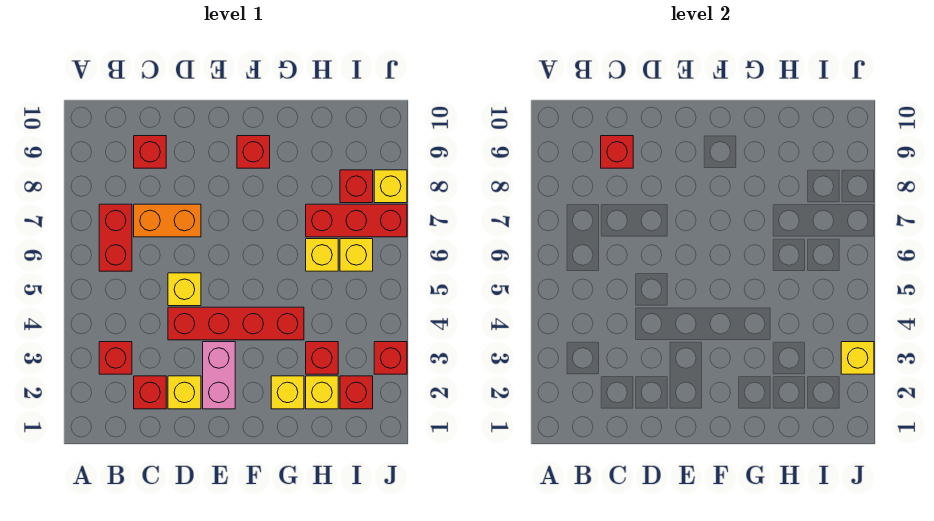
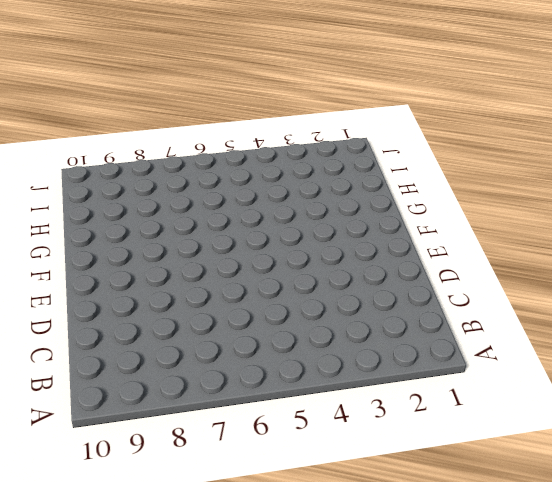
none -> red 1x1 brick [99,342,132,374]
none -> red 1x2 brick [99,204,132,271]
none -> red 1x1 brick [134,376,166,409]

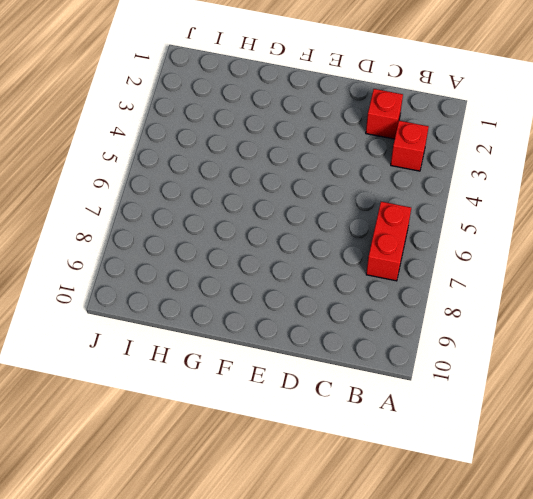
none -> orange 1x2 brick [134,204,201,237]
none -> red 1x1 brick [134,136,166,168]
none -> yellow 1x1 brick [168,376,201,409]

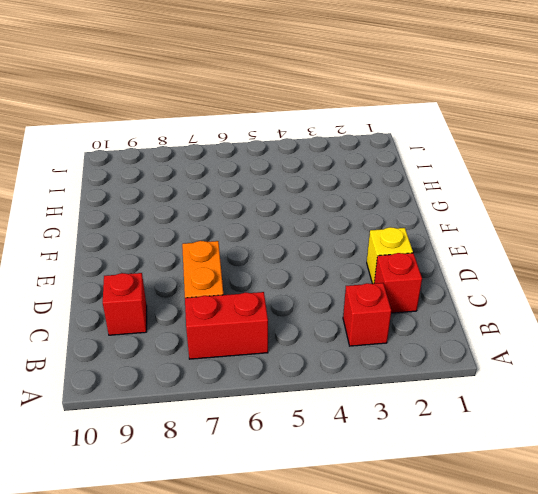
none -> red 1x4 brick [168,307,304,340]
none -> yellow 1x1 brick [168,273,201,306]
none -> pink 1x2 brick [203,342,235,409]

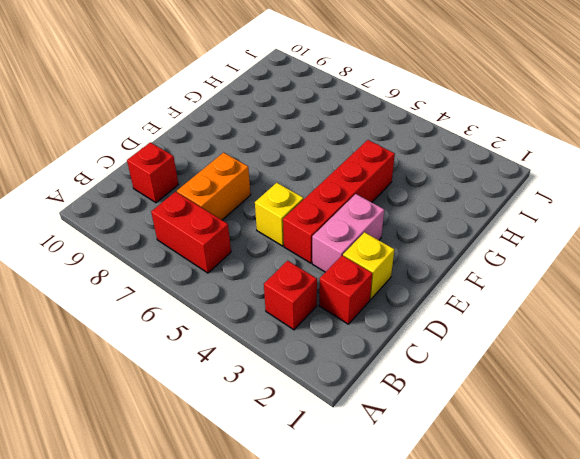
pink 1x2 brick [312,194,384,272] -> pink 1x2 brick turned to [203,342,235,409]
none -> red 1x1 brick [237,136,270,168]
none -> yellow 1x1 brick [271,376,304,409]
none -> yellow 1x1 brick [306,376,338,409]

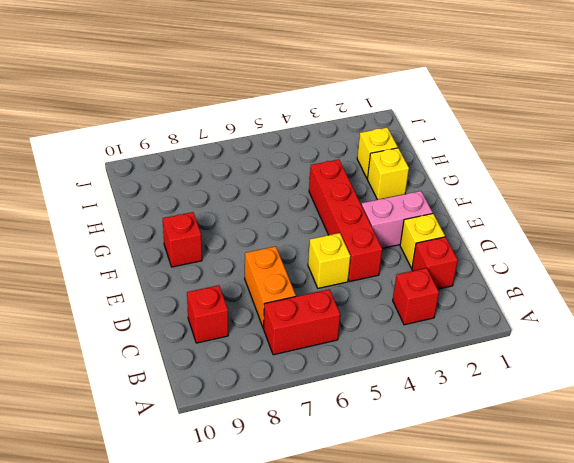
none -> red 1x1 brick [306,342,338,374]
none -> yellow 1x1 brick [306,239,338,271]
none -> red 1x3 brick [306,204,407,237]

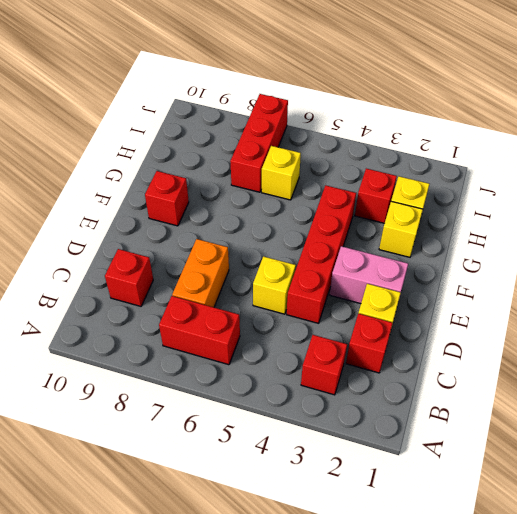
none -> red 1x1 brick [340,376,373,409]
none -> yellow 1x1 brick [340,239,373,271]
none -> red 1x1 brick [340,170,373,203]

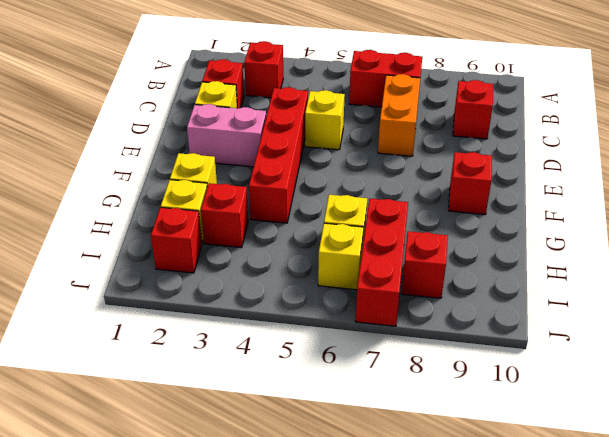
none -> red 1x1 brick [374,342,407,374]
none -> yellow 1x1 brick [374,170,407,203]
none -> red 1x1 brick [601,136,633,168]

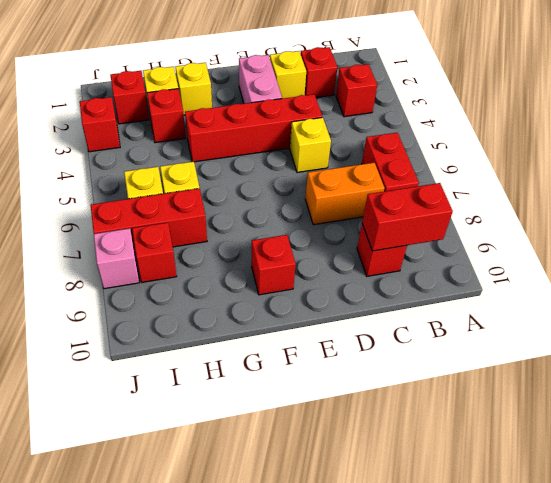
red 1x2 brick [362,183,453,251] -> red 1x1 brick [601,136,633,168]
pink 1x1 brick [94,228,139,289] -> yellow 1x1 brick [374,170,407,203]
none -> yellow 1x1 brick [841,342,874,374]

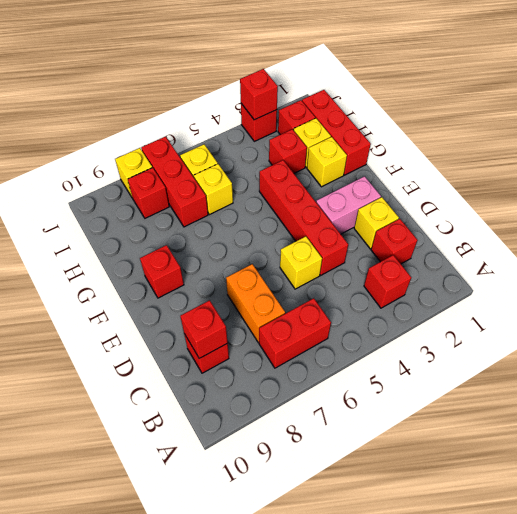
red 1x3 brick [302,90,371,175] -> none
red 1x1 brick [240,69,278,120] -> yellow 1x1 brick [841,342,874,374]

